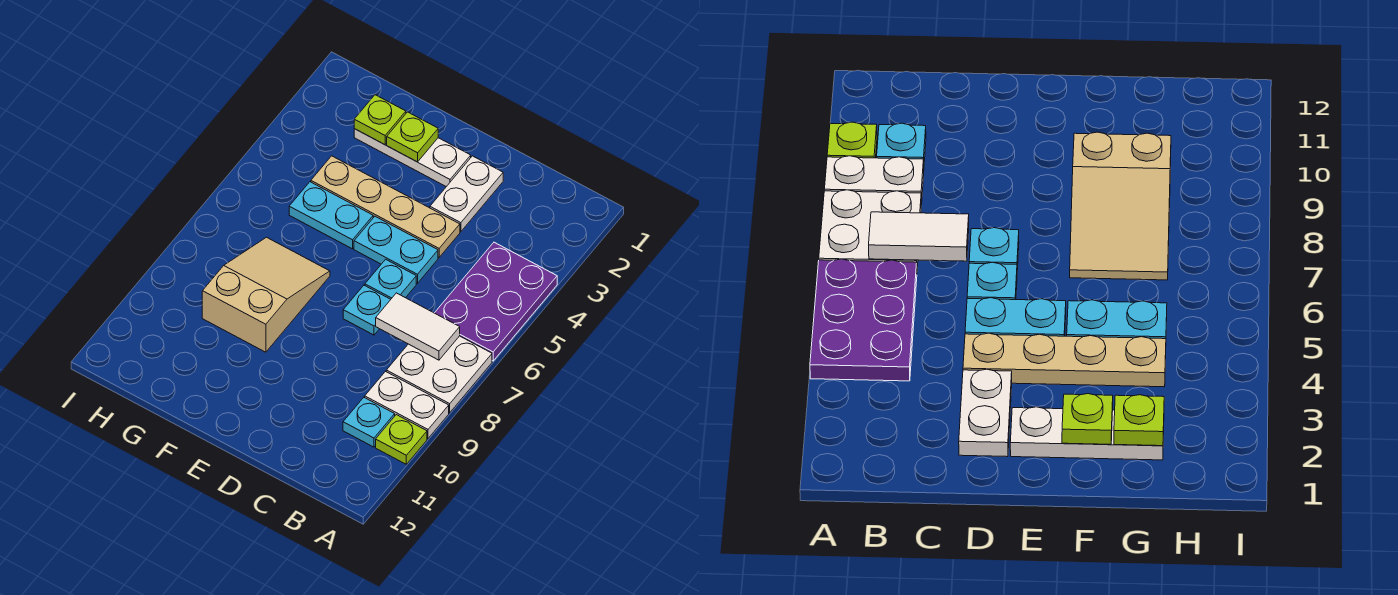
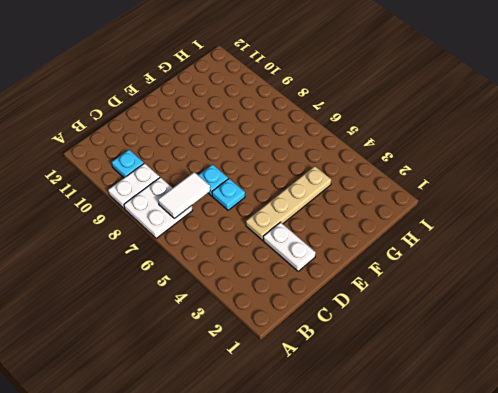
none -> purple 2x3 plate [435,242,557,361]
none -> lime 1x1 plate [376,415,427,464]
none -> cyan 1x2 plate [354,216,438,283]

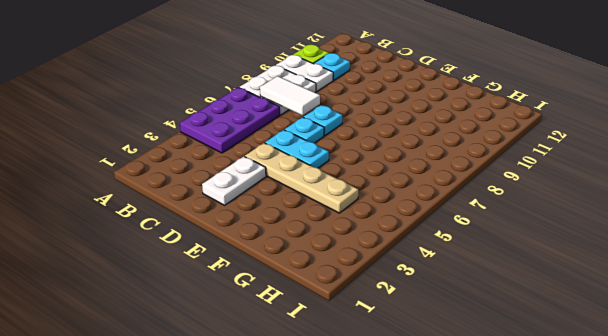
none -> white 1x3 plate [354,129,471,187]
none -> cyan 1x2 plate [289,182,373,249]
none -> tan 2x3 slope [202,237,330,352]

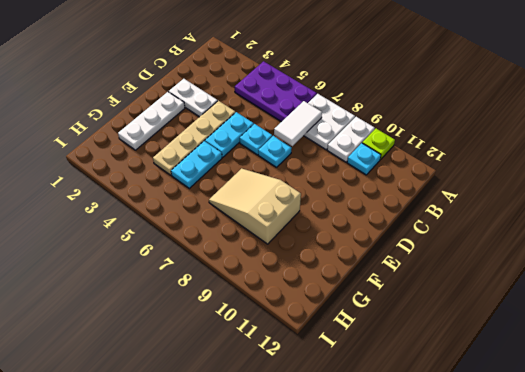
none -> lime 1x1 plate [387,112,438,162]
none -> lime 1x1 plate [354,95,406,145]

